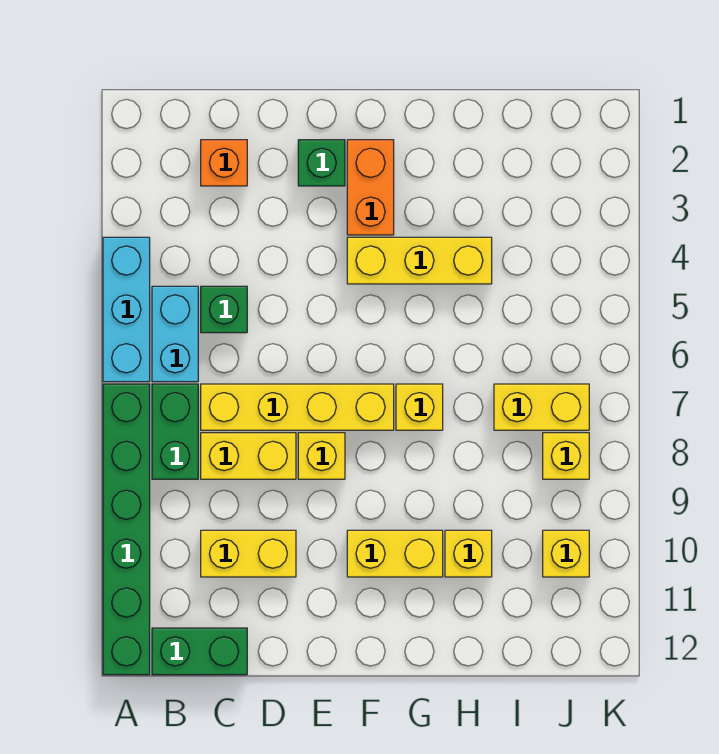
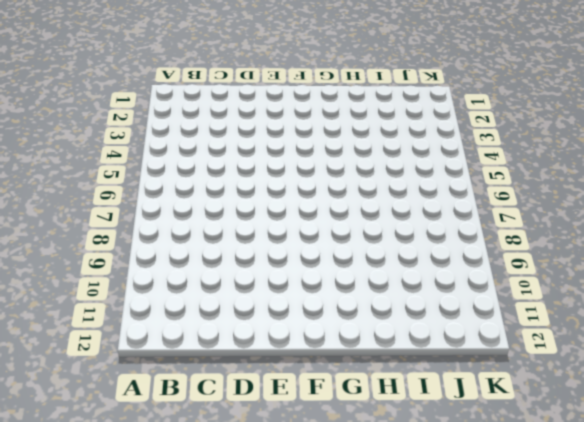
none -> cyan 1x3 brick [103,237,150,382]
none -> green 1x6 brick [103,384,150,675]
none -> cyan 1x2 brick [152,286,198,382]

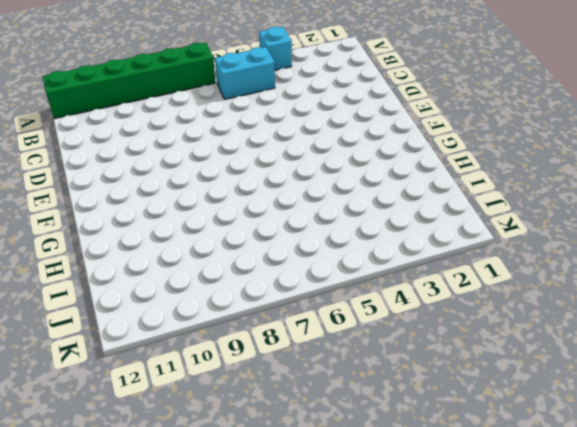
cyan 1x1 brick [259,27,292,70] -> cyan 1x3 brick [103,237,150,382]
none -> green 1x2 brick [152,384,198,479]
none -> green 1x2 brick [152,628,247,675]
none -> orange 1x1 brick [201,140,247,186]

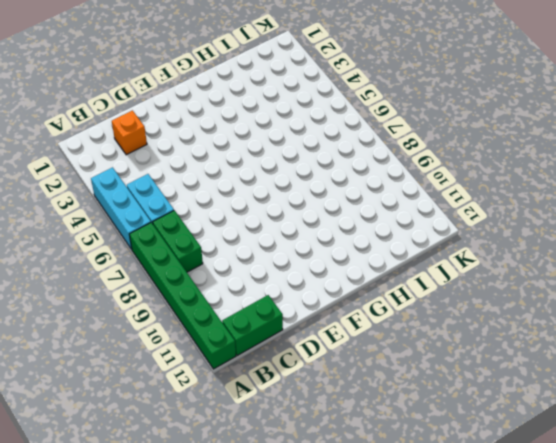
none -> green 1x1 brick [201,286,247,333]
none -> yellow 1x4 brick [201,384,394,430]
none -> yellow 1x2 brick [201,433,296,479]

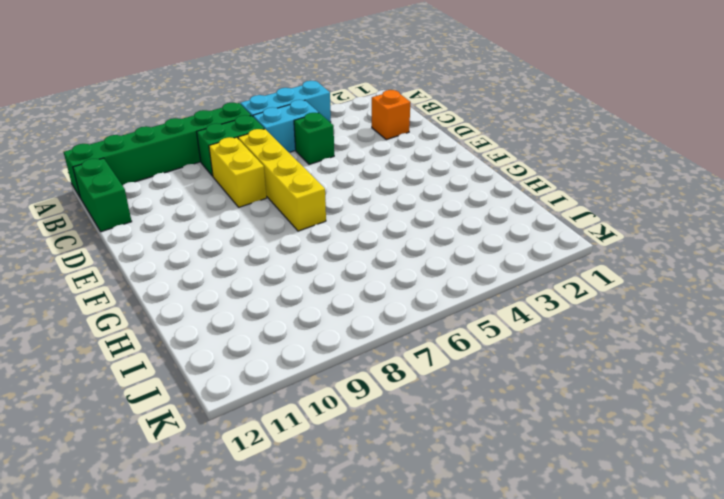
none -> yellow 1x2 brick [201,530,296,577]
none -> green 1x1 brick [298,140,345,186]
none -> yellow 1x1 brick [298,433,345,479]

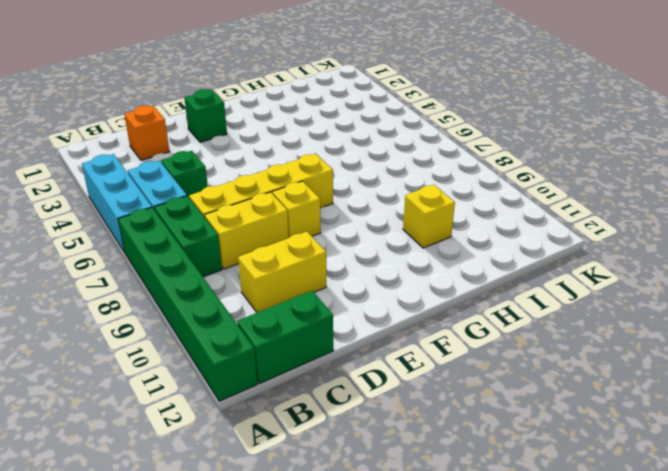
none -> orange 1x2 brick [347,140,394,235]
none -> yellow 1x3 brick [347,237,492,284]
none -> yellow 1x2 brick [347,530,443,577]

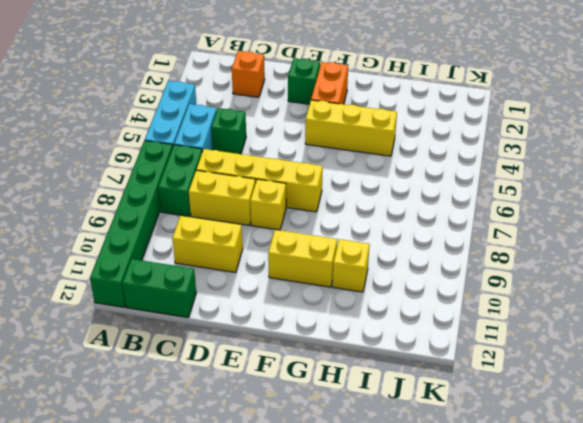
none -> yellow 1x1 brick [396,384,443,430]
none -> yellow 1x2 brick [494,384,589,430]
none -> yellow 1x1 brick [543,433,589,479]

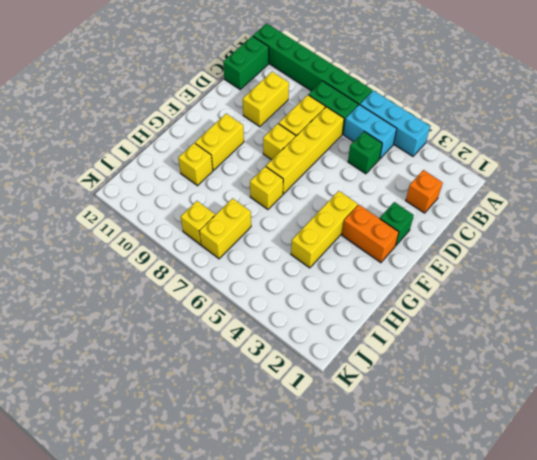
none -> yellow 1x1 brick [543,530,589,577]

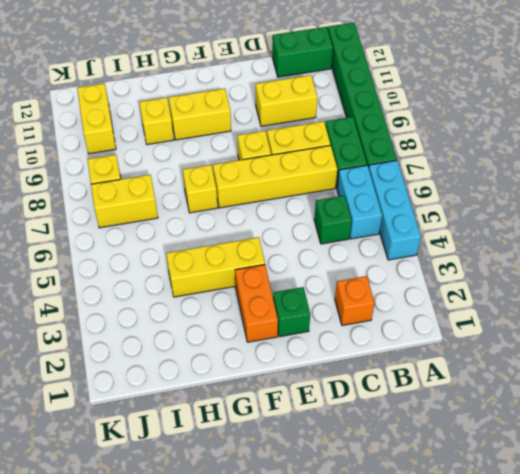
yellow 1x2 brick [77,83,116,154] -> yellow 1x1 brick [543,530,589,577]

